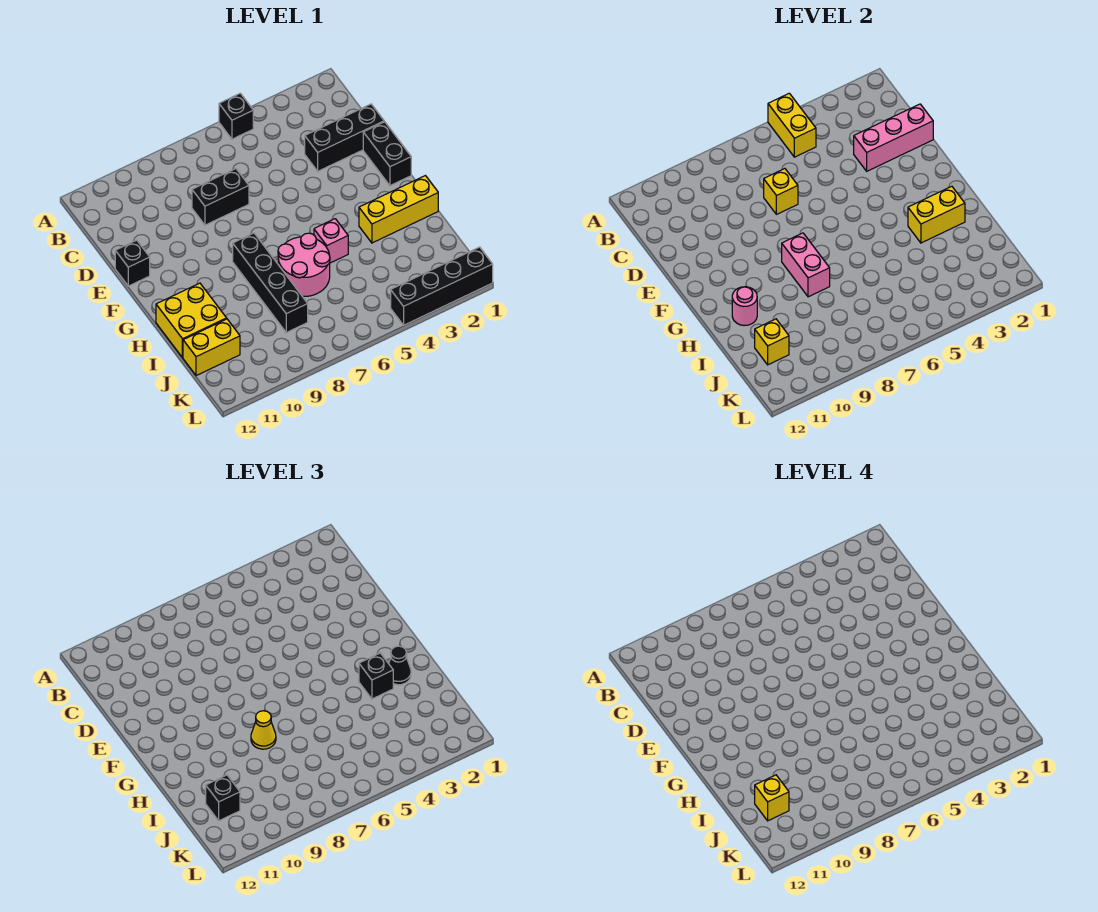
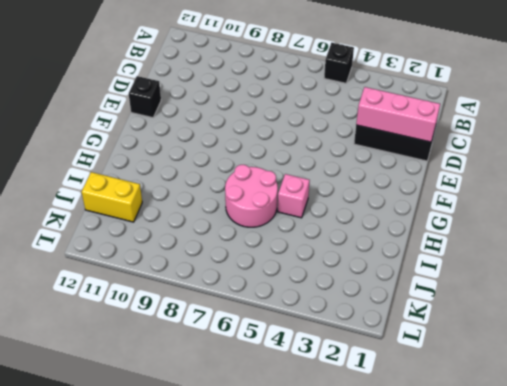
none -> black 1x2 brick [192,169,249,225]
none -> black 1x2 brick [363,122,411,186]
none -> black 1x4 brick [233,233,308,333]

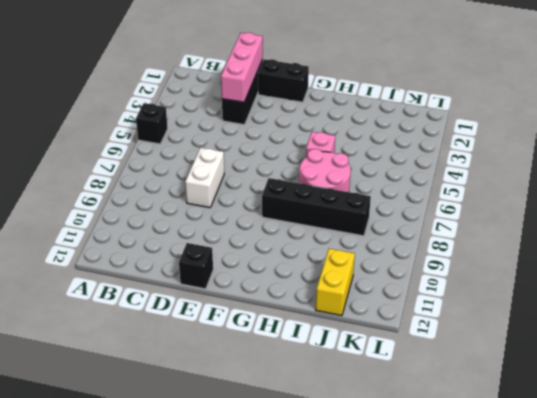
white 1x2 brick [185,148,224,208] -> black 1x2 brick [192,169,249,225]
none -> yellow 1x3 brick [359,176,438,243]
none -> yellow 2x2 brick [156,283,227,358]
none -> black 1x4 brick [391,247,493,325]

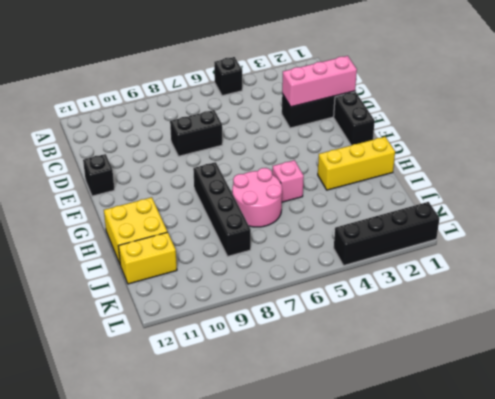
none -> yellow 1x2 brick [768,93,816,157]
none -> yellow 1x1 brick [764,169,798,214]
none -> pink 1x2 brick [782,233,830,297]

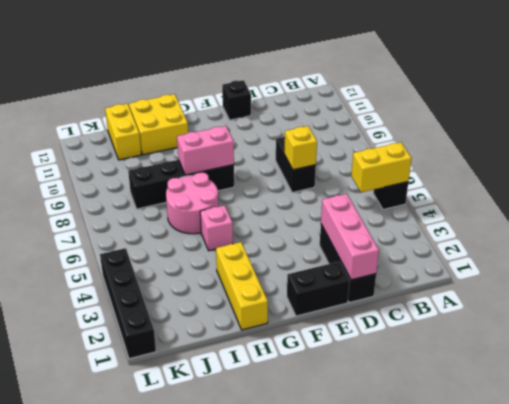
none -> yellow 1x2 brick [908,186,965,243]
none -> pink 1x1 round brick [732,287,757,325]
none -> yellow 1x1 brick [755,319,789,365]

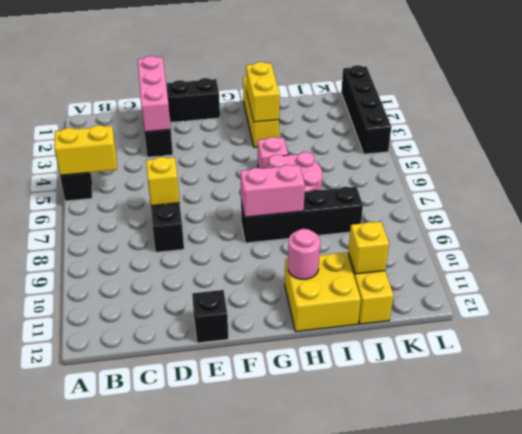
none -> black 1x1 cone [389,646,411,685]
none -> black 1x1 brick [359,653,393,699]
none -> yellow 1x1 cone [251,711,276,749]

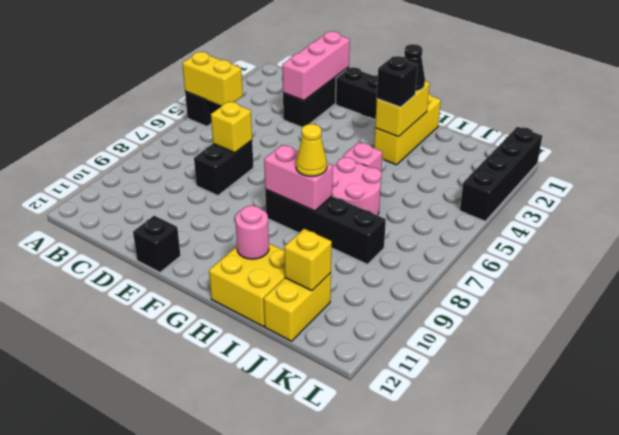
none -> black 1x1 brick [206,775,240,821]
none -> yellow 1x1 brick [755,775,789,821]

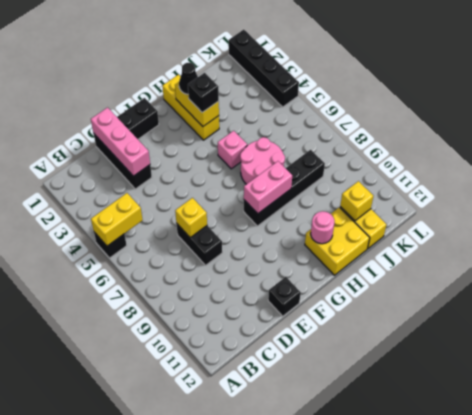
none -> yellow 1x1 cone [251,711,276,749]
none -> black 1x1 brick [206,775,240,821]
none -> yellow 1x1 brick [755,775,789,821]

